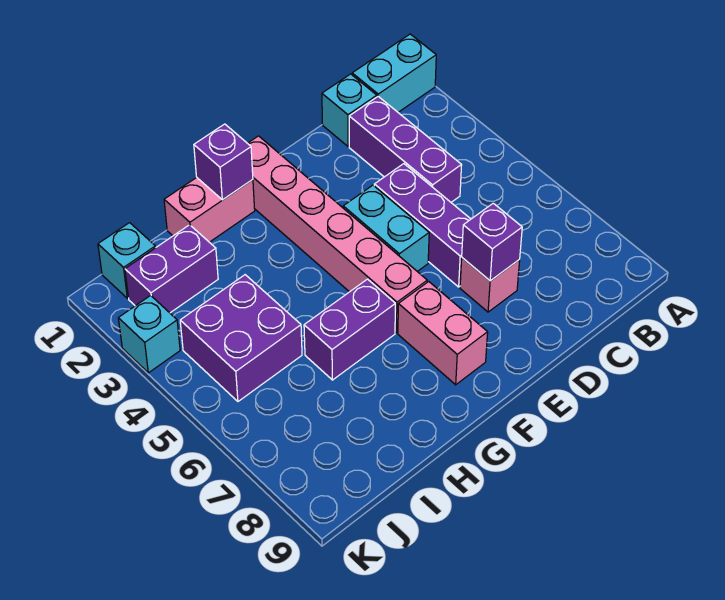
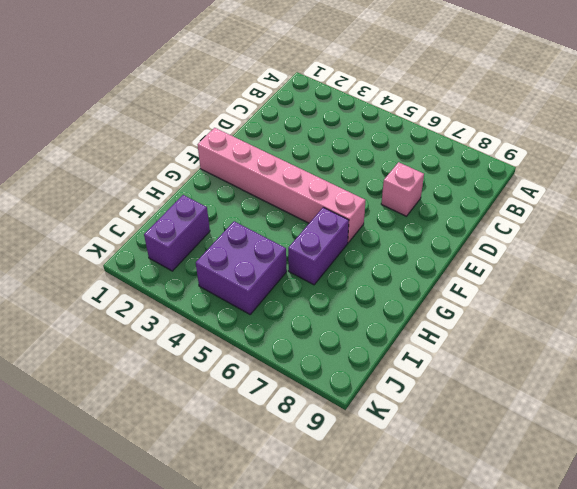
none -> cyan 1x2 brick [352,34,436,112]
none -> cyan 1x1 brick [322,74,377,146]
none -> purple 1x3 brick [349,97,462,202]

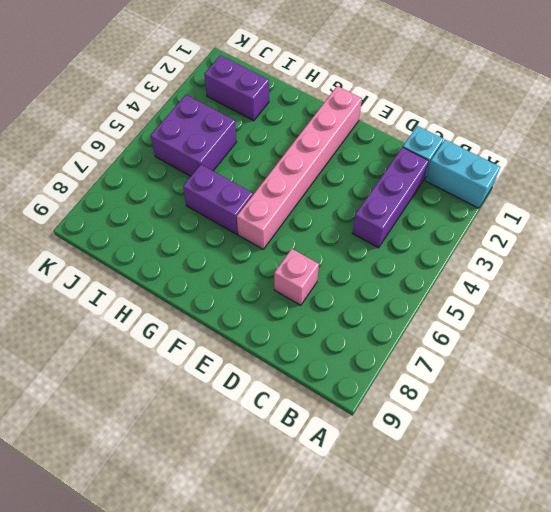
none -> purple 1x3 brick [374,164,471,287]
none -> cyan 1x2 brick [343,185,429,271]
none -> pink 1x2 brick [398,282,488,385]

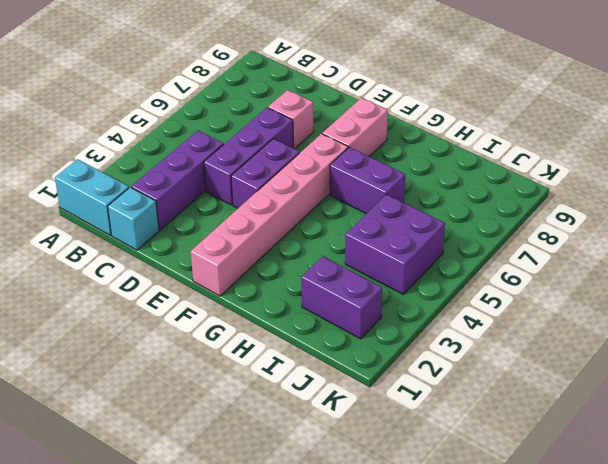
purple 1x2 brick [231,139,299,208] -> cyan 1x2 brick [343,185,429,271]
none -> pink 1x2 brick [164,177,255,242]
none -> cyan 1x1 brick [98,223,156,298]
none -> cyan 1x1 brick [118,295,180,373]

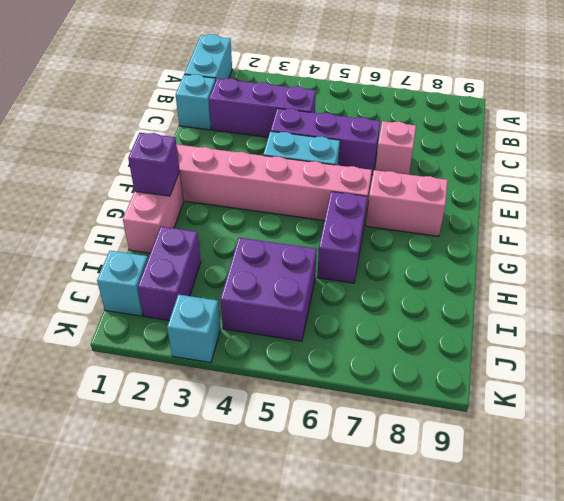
none -> purple 1x1 brick [462,203,522,281]

